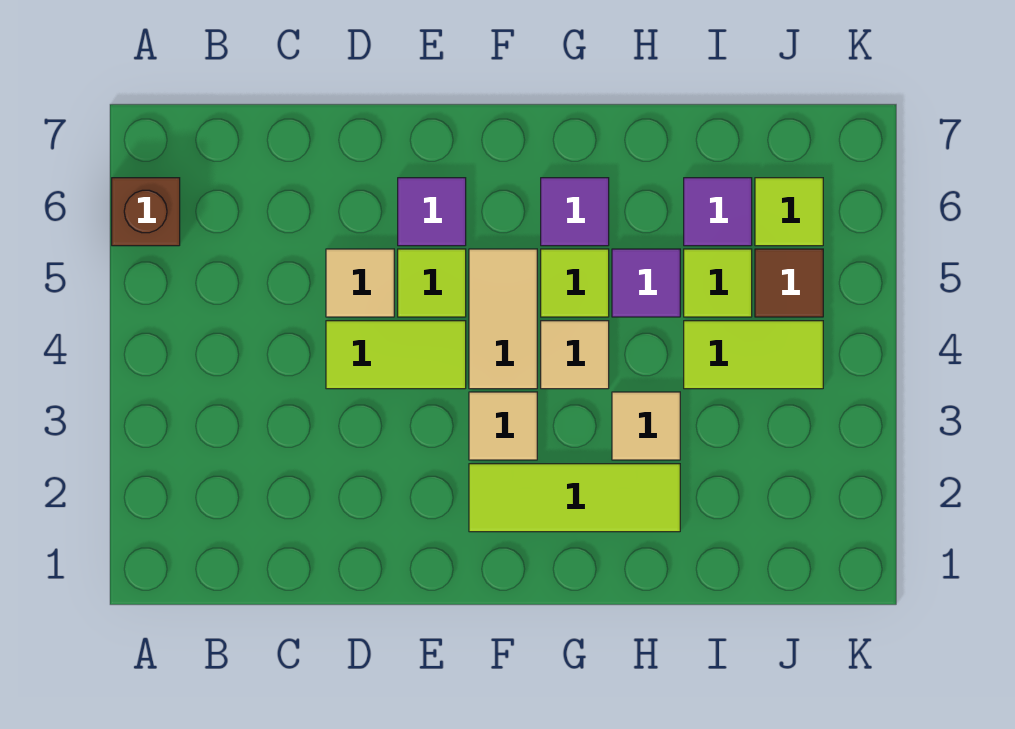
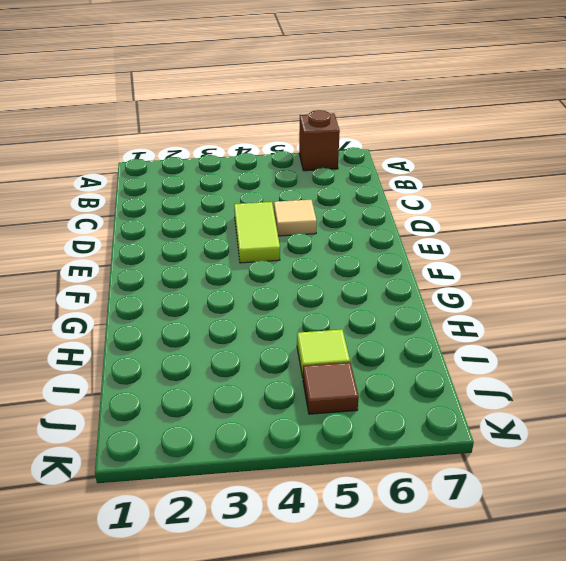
none -> lime 1x1 tile [398,249,466,317]
none -> purple 1x1 tile [398,178,466,246]
none -> lime 1x3 tile [469,464,680,532]

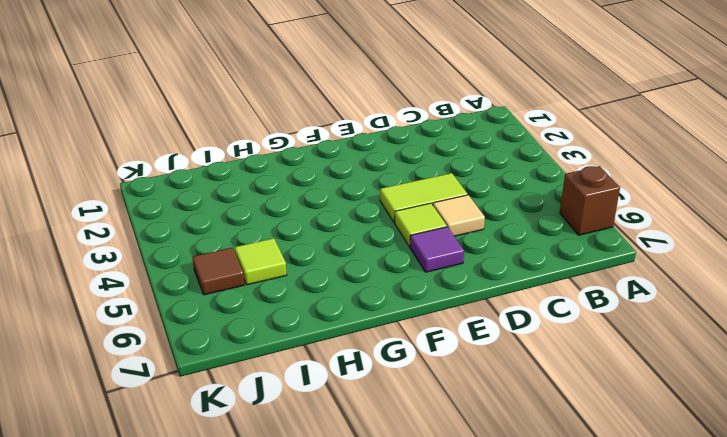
none -> lime 1x3 tile [469,464,680,532]
none -> tan 1x1 tile [469,392,537,460]
none -> tan 1x2 tile [469,249,537,389]

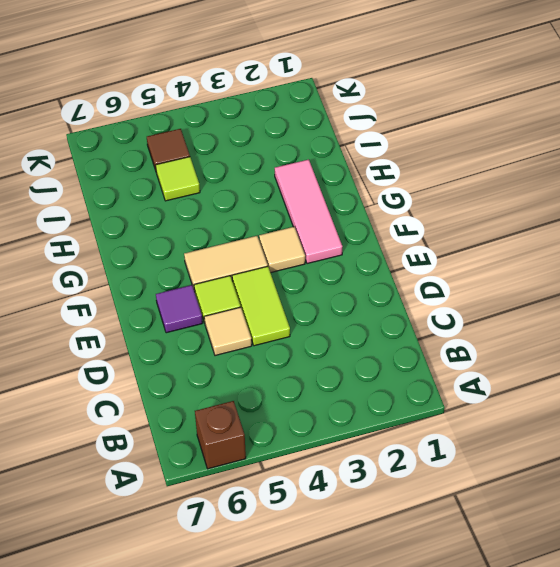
pink 1x3 tile [275,160,343,264] -> lime 1x3 tile [469,464,680,532]
none -> tan 1x1 tile [541,321,609,389]
none -> lime 1x1 tile [541,249,609,317]
none -> purple 1x1 tile [541,178,609,246]

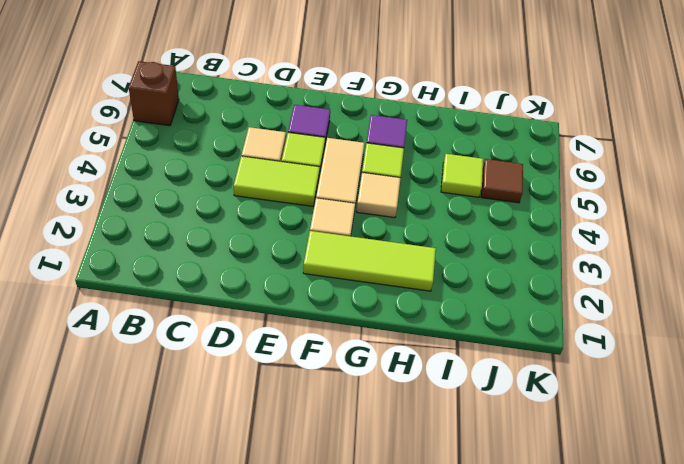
none -> tan 1x1 tile [612,392,680,460]
none -> purple 1x1 tile [612,249,680,317]
none -> lime 1x2 tile [684,321,823,389]

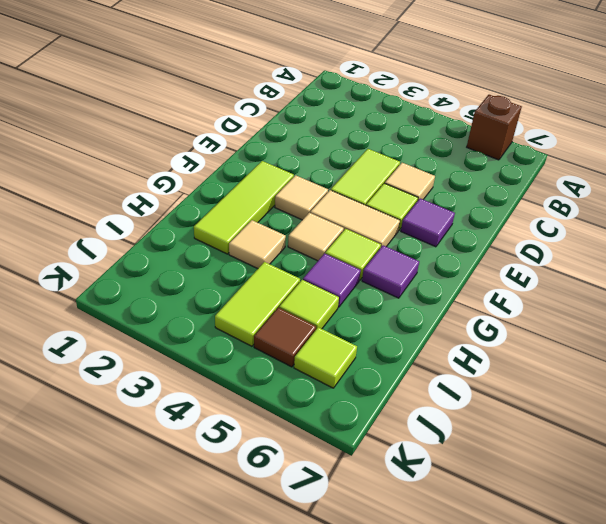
none -> purple 1x1 tile [684,178,752,246]

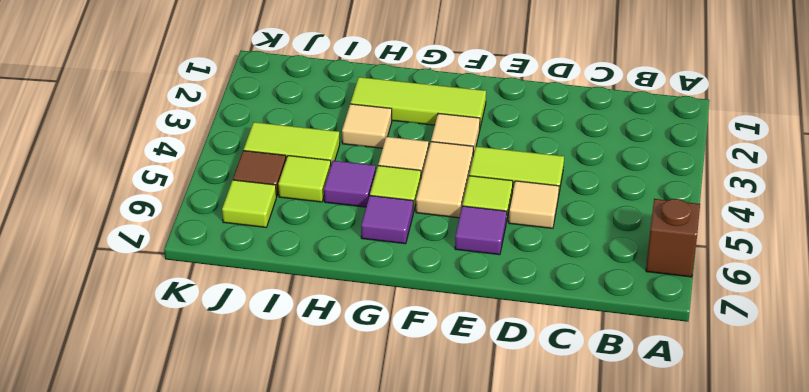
none -> purple 1x1 tile [684,178,752,246]

